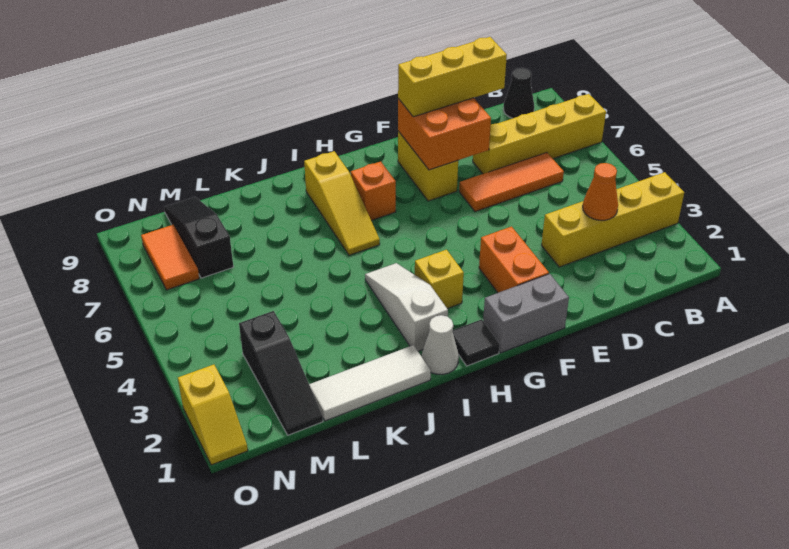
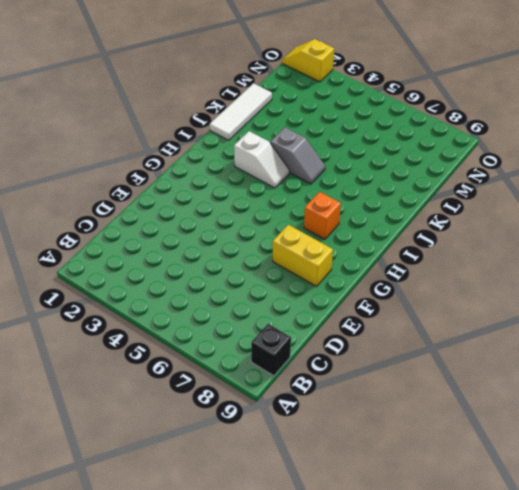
black 1x1 brick [251,324,291,376] -> black 1x1 cone [504,68,534,118]
white 1x2 slope [234,131,289,188] -> white 1x3 slope [365,263,448,351]
grey 1x2 slope [270,127,325,184] -> none
none -> yellow 1x4 brick [541,172,684,267]
none -> yellow 1x4 brick [473,94,606,174]
none -> orange 1x3 tile [459,153,564,212]

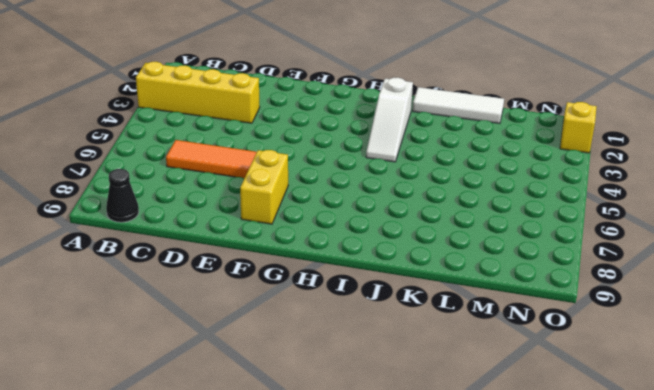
none -> yellow 1x4 brick [473,94,606,174]
none -> grey 1x2 brick [483,274,569,353]
none -> orange 1x2 brick [479,227,549,293]

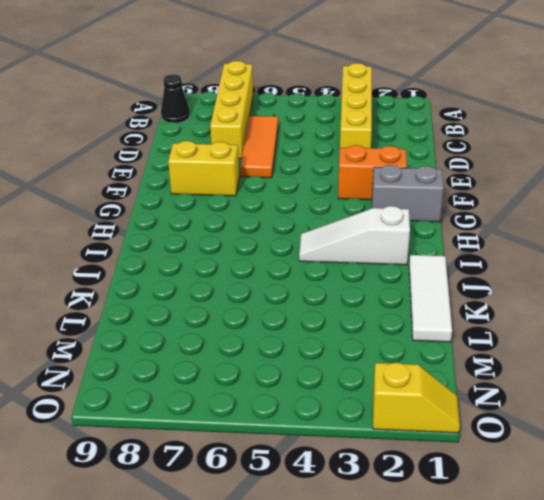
grey 1x2 brick [372,165,444,222] -> grey 1x2 brick turned to [483,274,569,353]
none -> black 1x1 tile [453,319,500,366]
none -> yellow 1x1 brick [415,250,464,309]
none -> orange 1x1 brick [351,161,396,220]

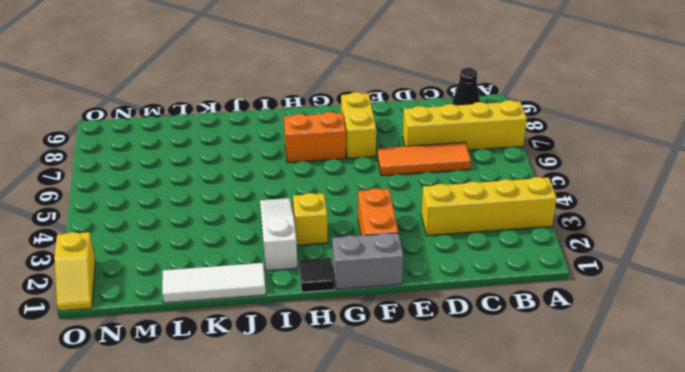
orange 1x2 brick [284,112,346,163] -> orange 1x1 brick [351,161,396,220]
none -> white 1x1 cone [422,315,459,374]
none -> yellow 1x3 slope [304,151,380,255]
none -> black 1x3 slope [239,311,323,435]

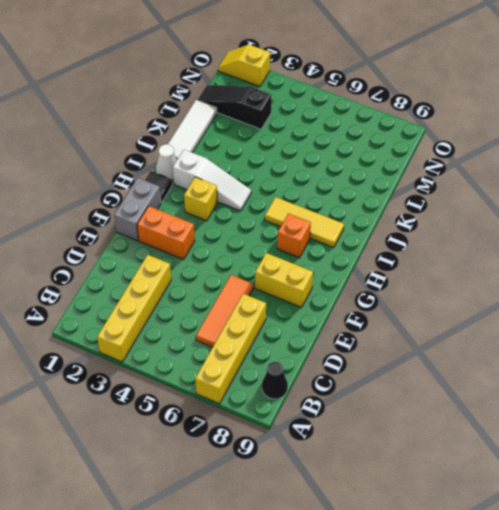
yellow 1x3 tile [265,197,344,248] -> yellow 1x3 slope [304,151,380,255]
none -> black 1x3 slope [164,197,233,278]
none -> orange 1x2 tile [141,225,199,290]
none -> orange 1x1 cone [583,163,618,220]

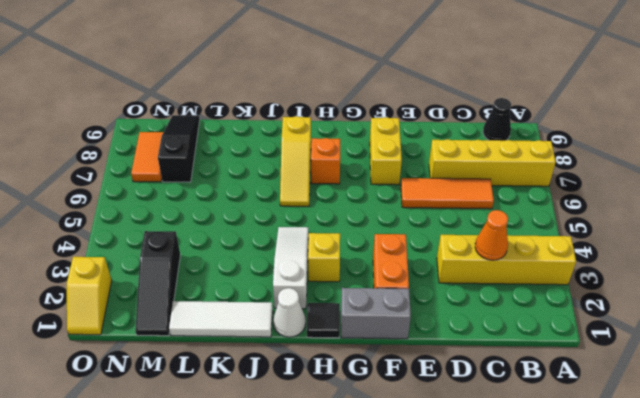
none -> orange 2x2 brick [398,98,491,170]
none -> yellow 1x3 brick [398,37,507,117]

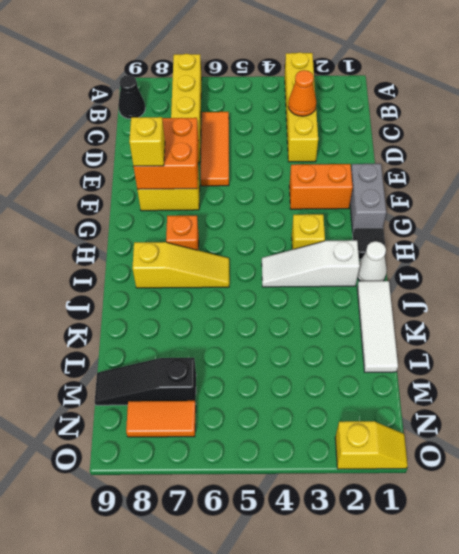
yellow 1x1 brick [129,117,165,166] -> yellow 1x3 brick [398,37,507,117]
none -> black 1x3 slope [239,311,323,435]

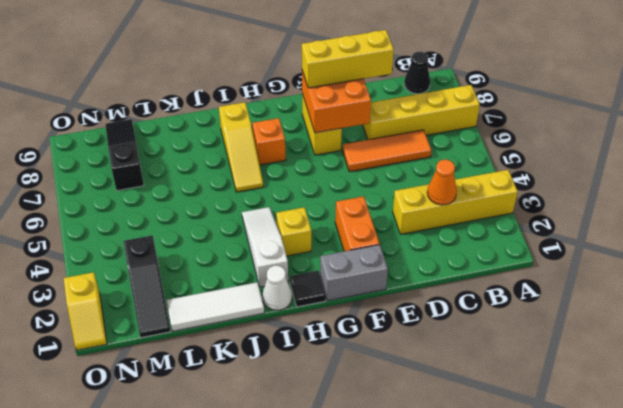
none -> orange 1x2 tile [141,225,199,290]

